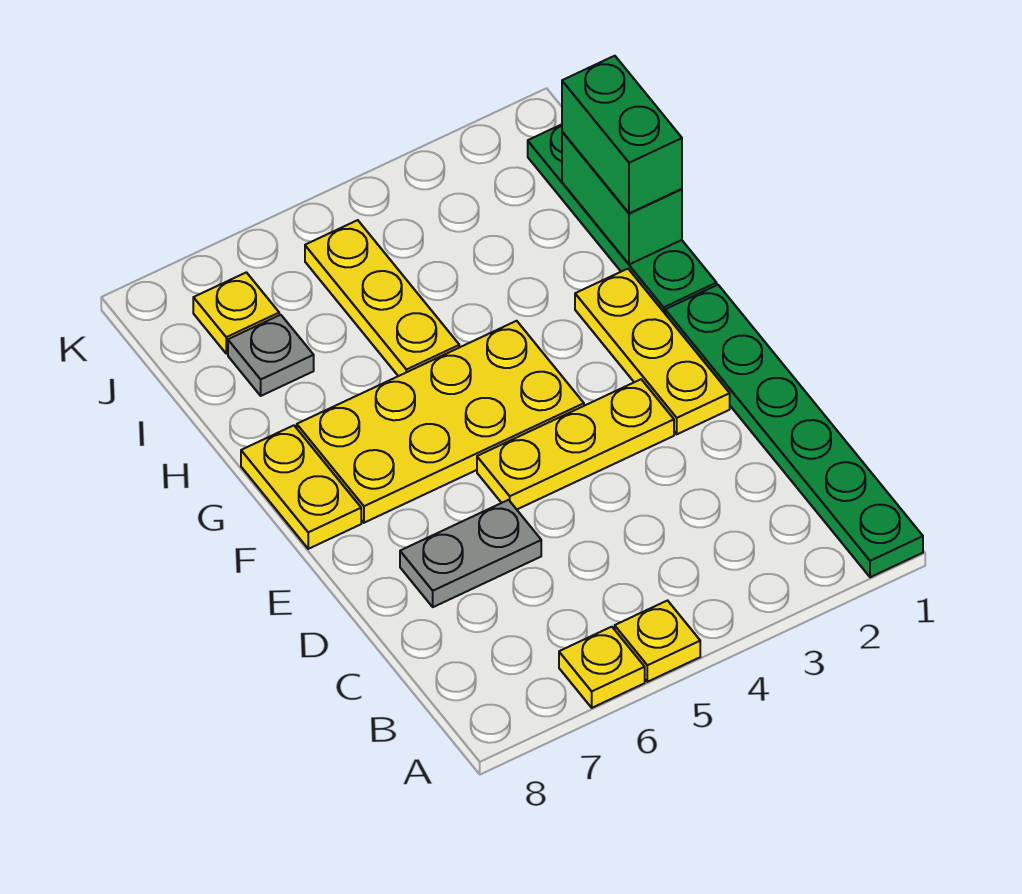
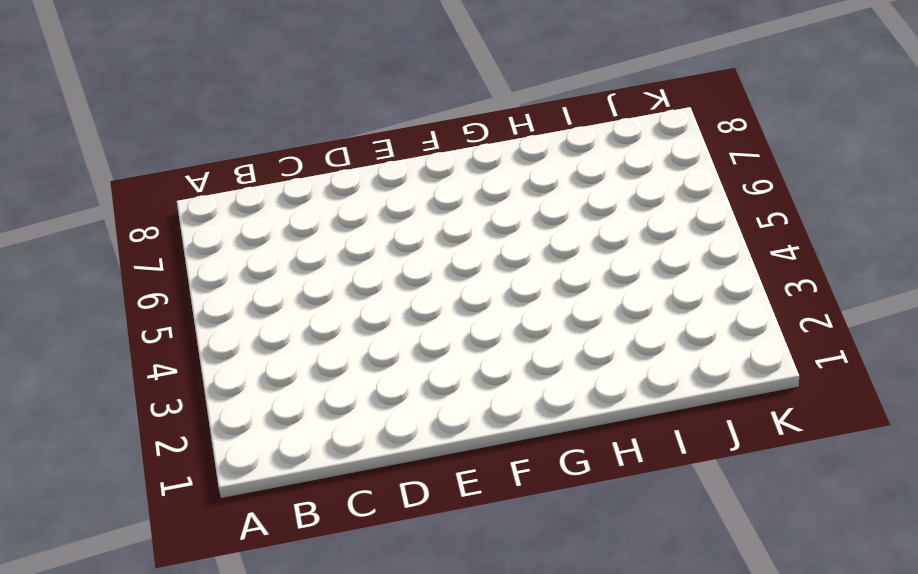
none -> green 1x6 plate [665,285,923,577]
none -> yellow 1x1 plate [615,601,700,682]
none -> yellow 1x1 plate [559,627,645,708]

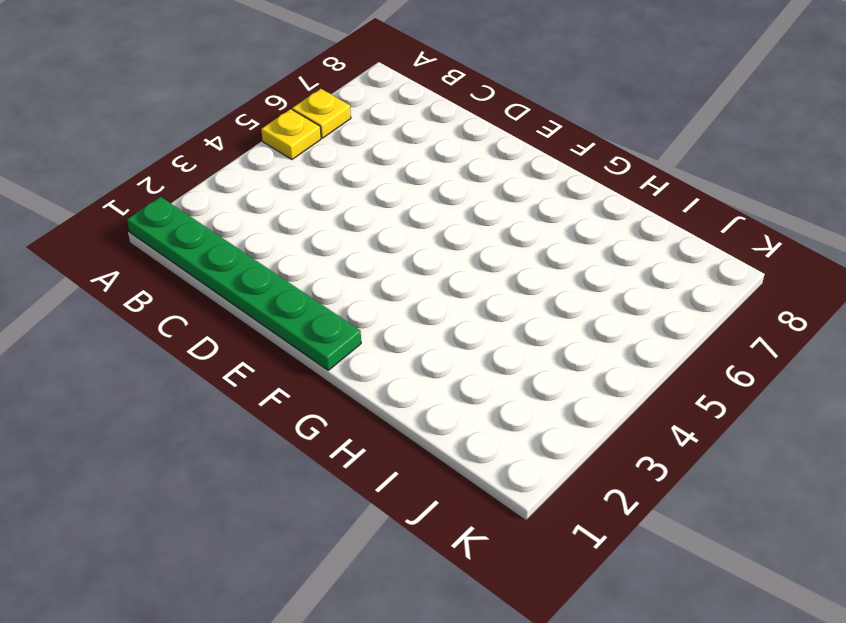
none -> grey 1x2 plate [400,500,541,607]
none -> yellow 1x3 plate [575,269,730,434]
none -> yellow 1x3 plate [477,379,674,509]

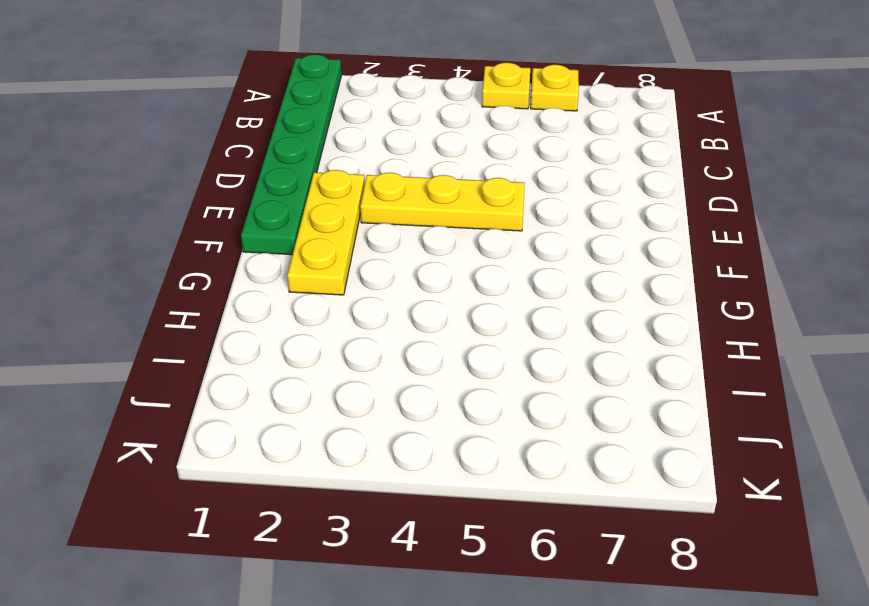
none -> grey 1x2 plate [400,500,541,607]
none -> yellow 2x4 plate [297,321,584,523]
none -> yellow 1x2 plate [241,425,361,549]

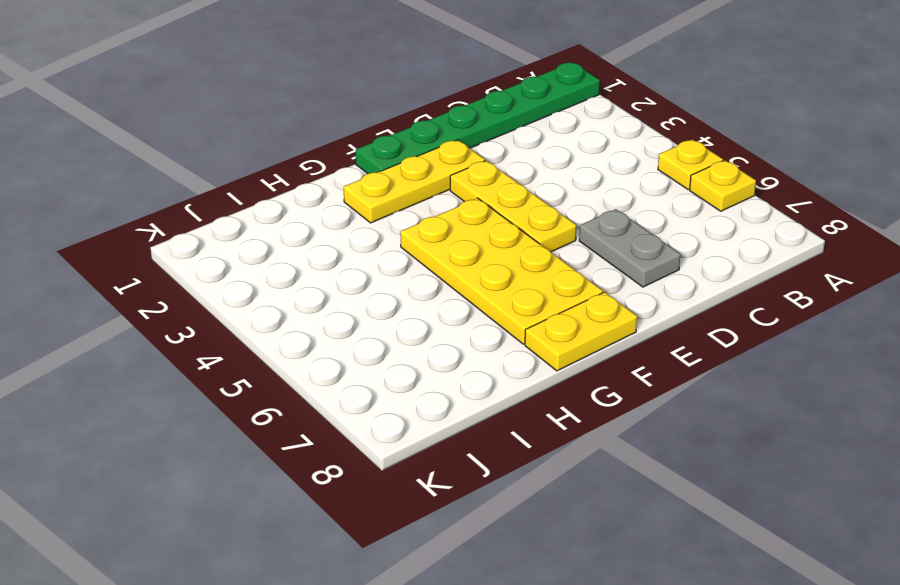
none -> green 1x4 plate [528,124,717,313]
none -> yellow 1x3 plate [305,220,459,376]
none -> grey 1x1 plate [228,315,314,396]

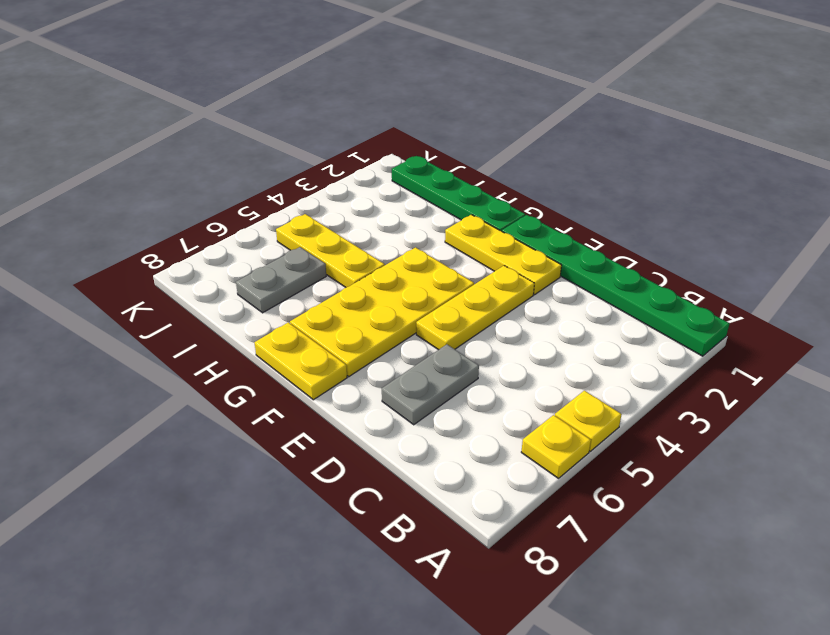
grey 1x2 plate [236,247,326,313] -> grey 1x1 plate [228,315,314,396]
none -> yellow 1x1 plate [193,272,279,354]
none -> green 1x2 brick [562,132,682,264]
none -> green 1x2 brick [562,56,682,213]

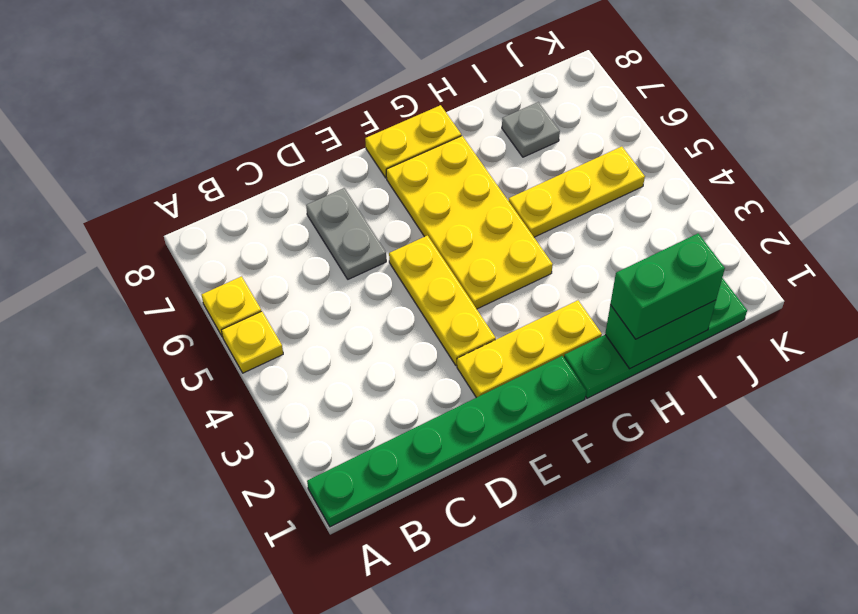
none -> yellow 1x1 plate [193,272,279,354]

